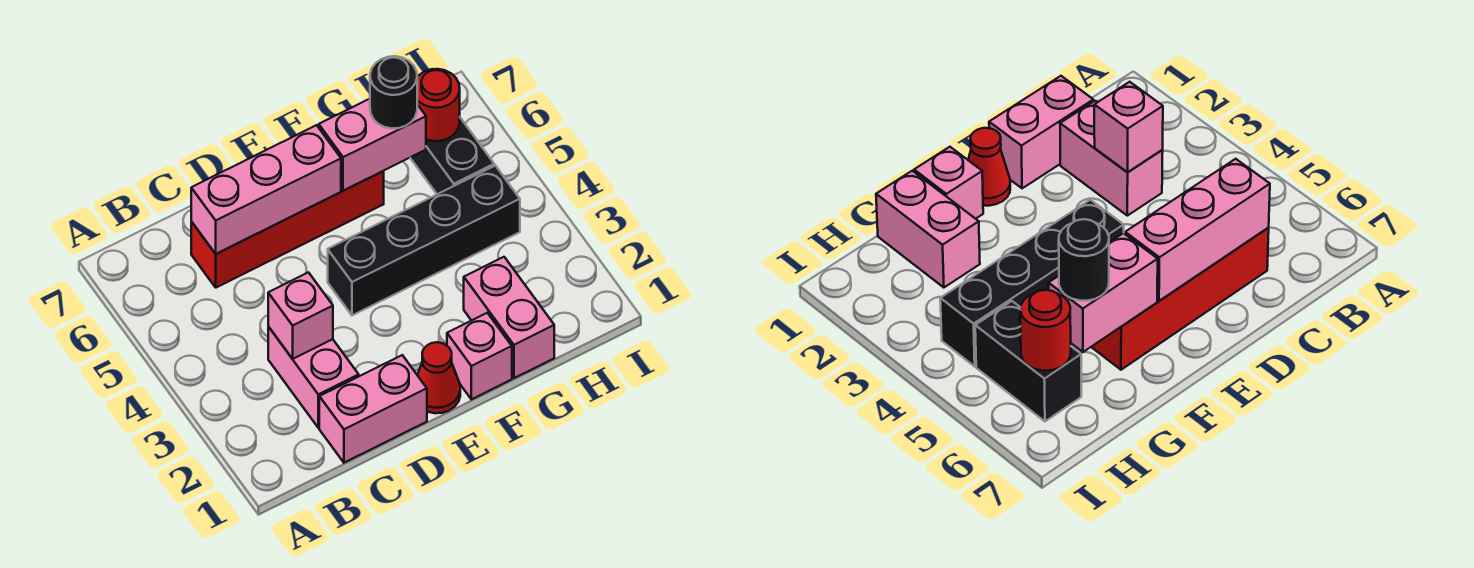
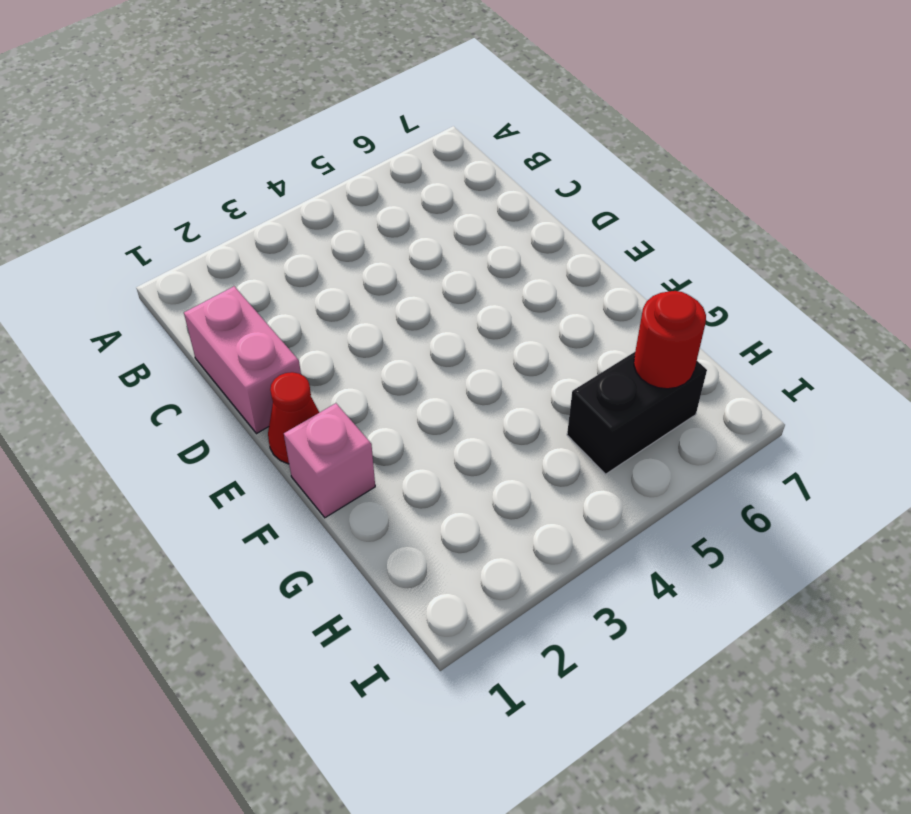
none -> pink 1x2 brick [268,327,359,428]
none -> red 1x4 brick [191,171,384,288]
none -> black 1x4 brick [328,166,520,315]

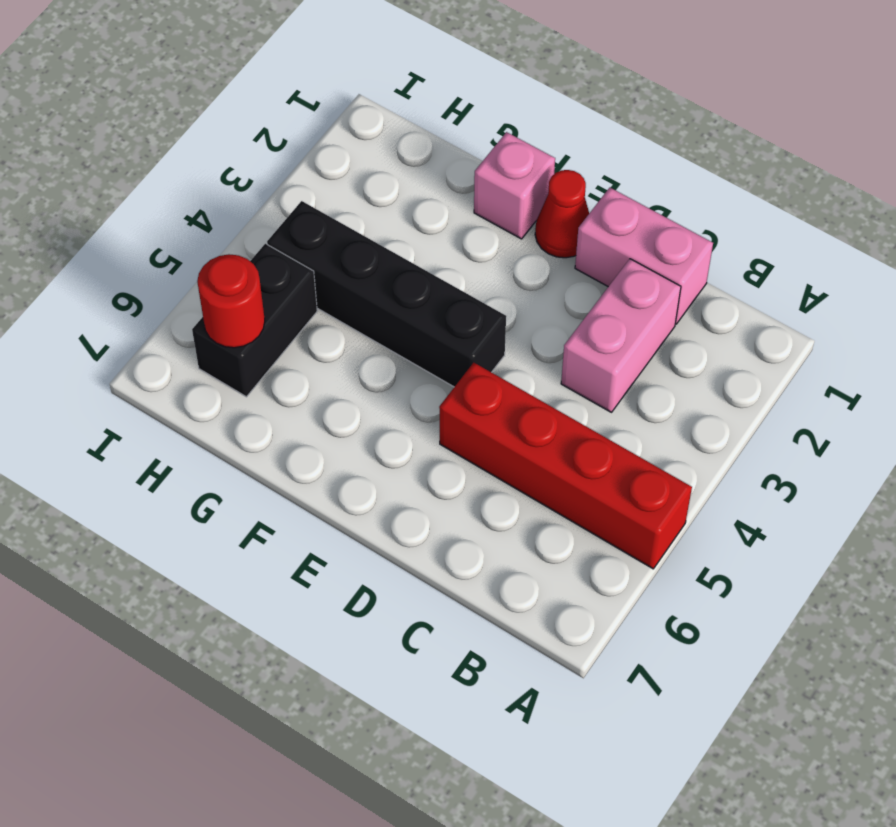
red 1x4 brick [439,363,692,569] -> red 1x4 brick moved to [191,171,384,288]
none -> pink 1x2 brick [464,257,554,378]
none -> pink 1x1 brick [268,272,333,359]
none -> pink 1x3 brick [191,125,341,254]

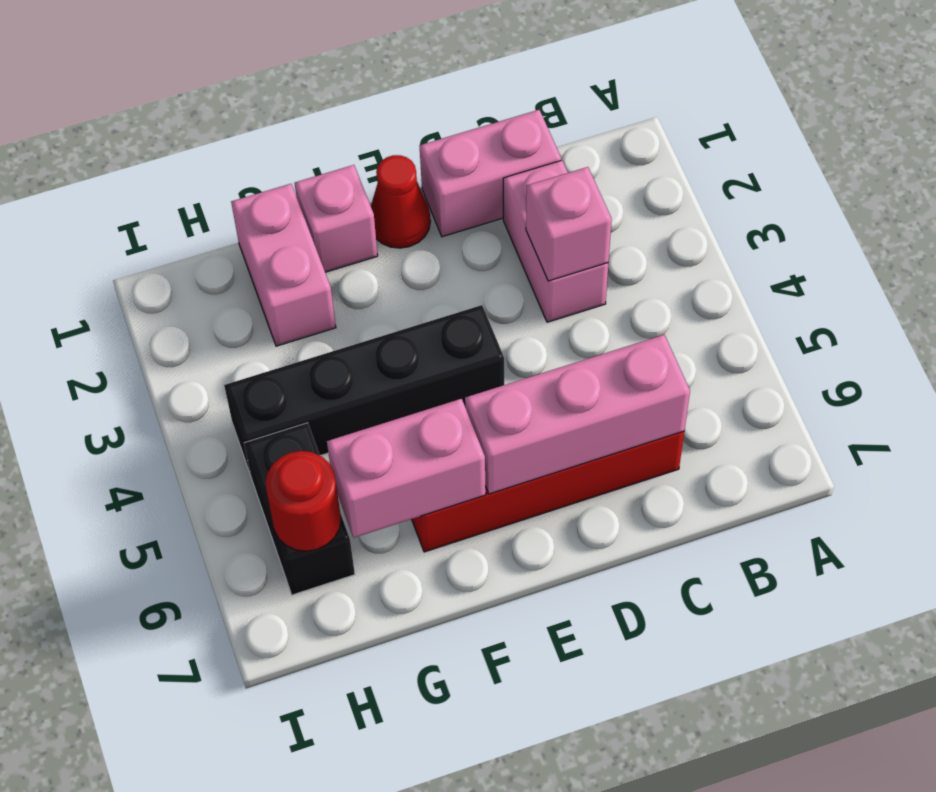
none -> black 1x1 round brick [370,56,417,129]

